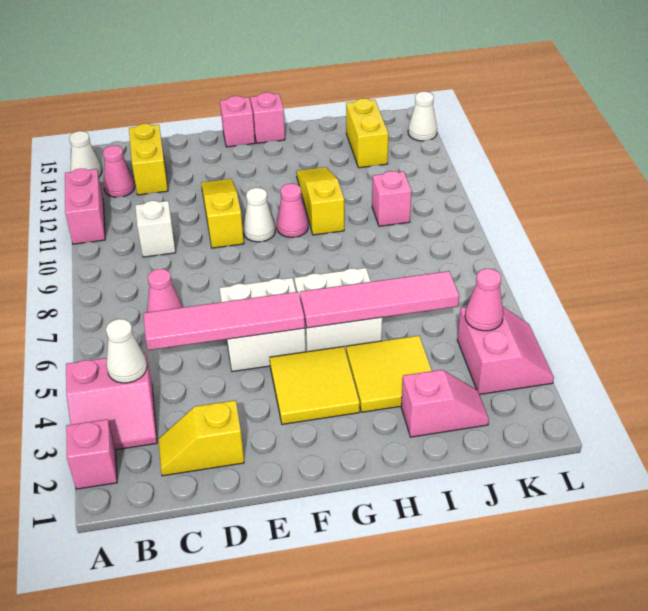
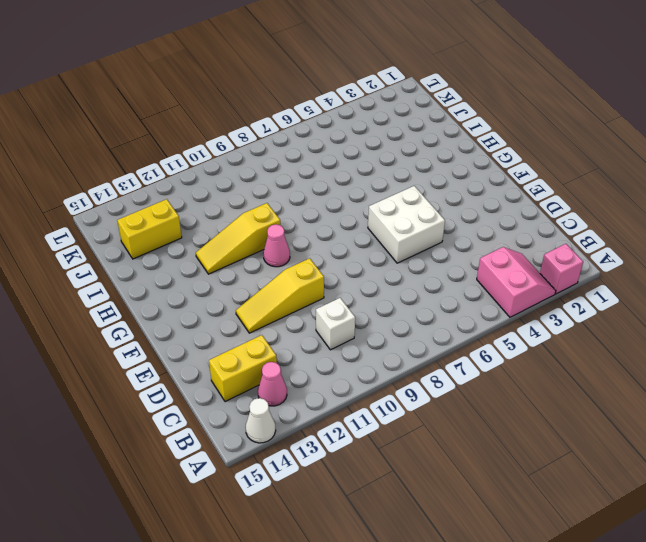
none -> pink 1x2 brick [65,169,105,244]
none -> yellow 1x2 slope [158,400,244,476]
none -> pink 1x1 cone [147,269,182,312]

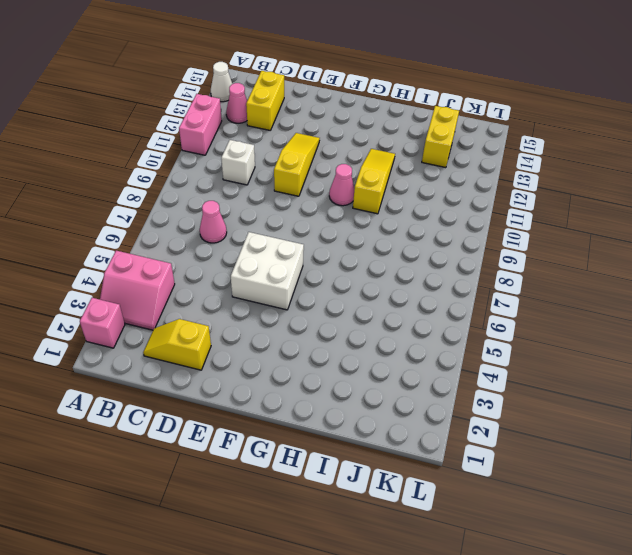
none -> yellow 2x2 tile [270,346,360,424]
none -> white 1x1 cone [243,188,275,242]
none -> pink 1x1 brick [220,96,255,147]

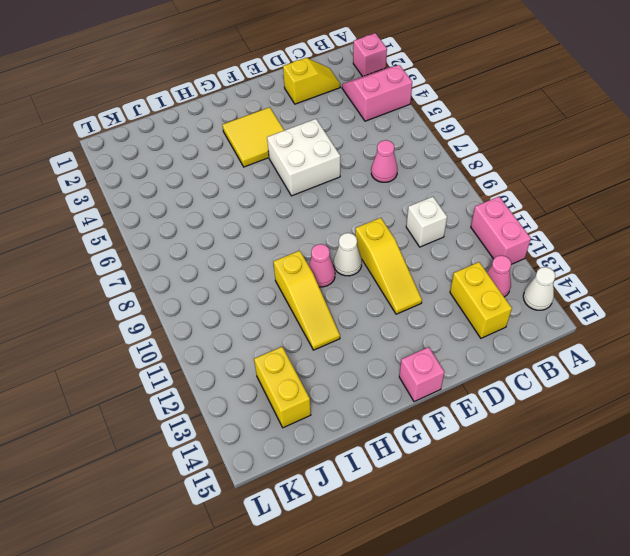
none -> white 2x2 brick [294,268,382,352]
none -> pink 1x1 brick [250,92,285,143]
none -> yellow 2x2 tile [346,336,432,412]

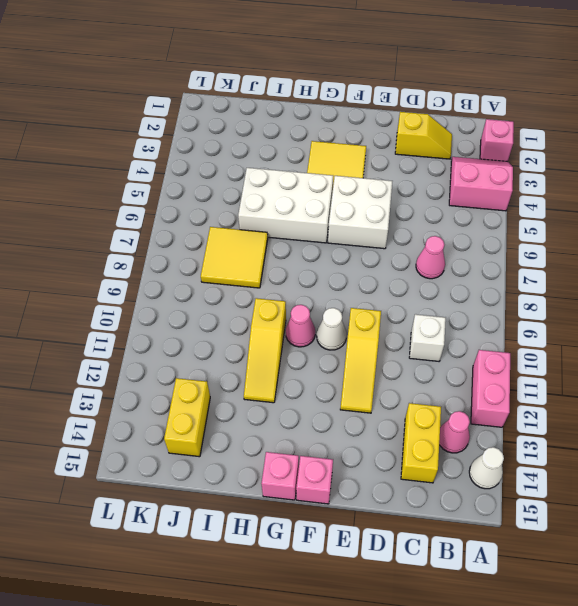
white 2x3 brick [238,168,333,243] -> white 2x2 brick [294,268,382,352]
yellow 2x2 tile [201,227,268,288] -> yellow 2x2 tile moved to [346,336,432,412]
none -> pink 1x2 slope [401,370,489,437]
none -> pink 1x1 brick [372,171,412,226]
none -> pink 2x2 slope [457,307,554,394]

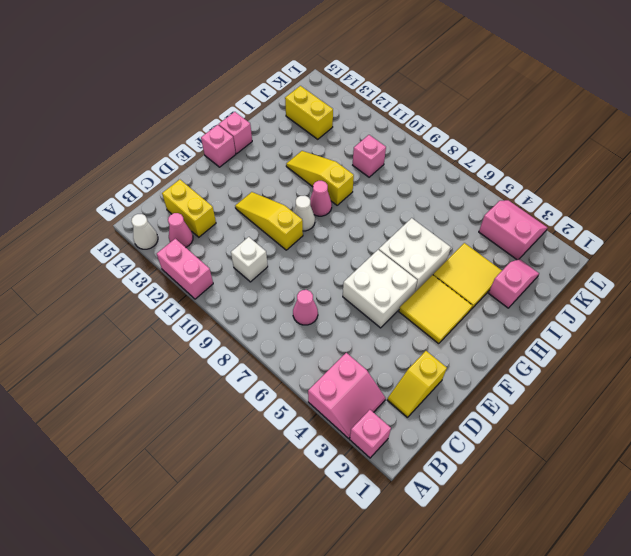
none -> white 1x1 cone [408,91,437,141]
none -> white 1x1 cone [106,319,147,383]
none -> pink 1x4 tile [143,292,305,350]

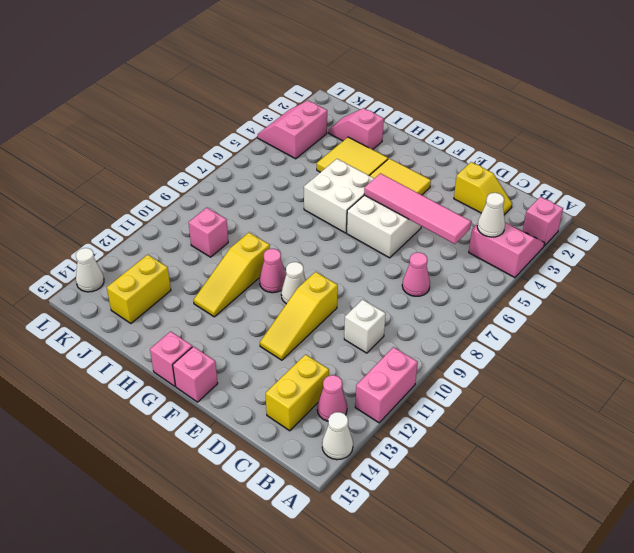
none -> pink 1x4 tile [300,271,459,328]
none -> pink 1x1 cone [465,269,504,331]

